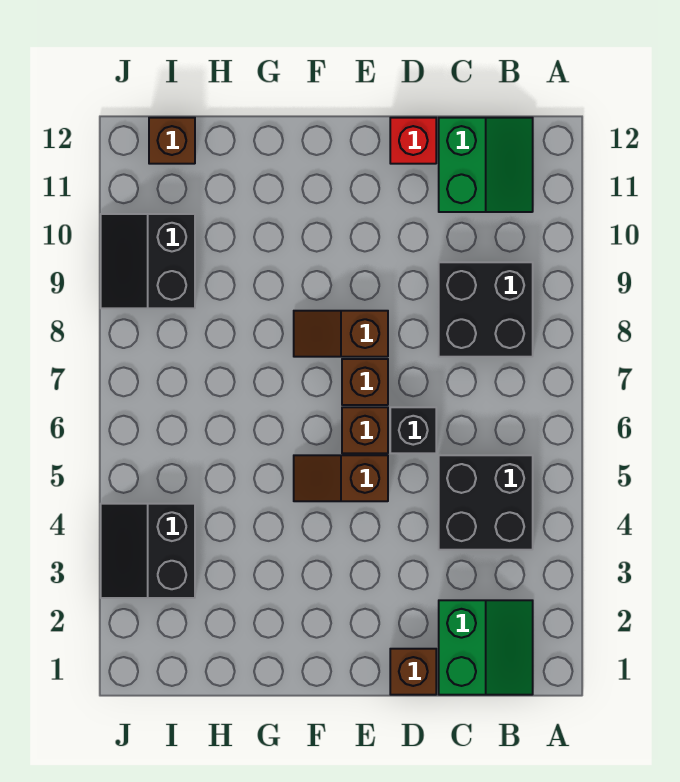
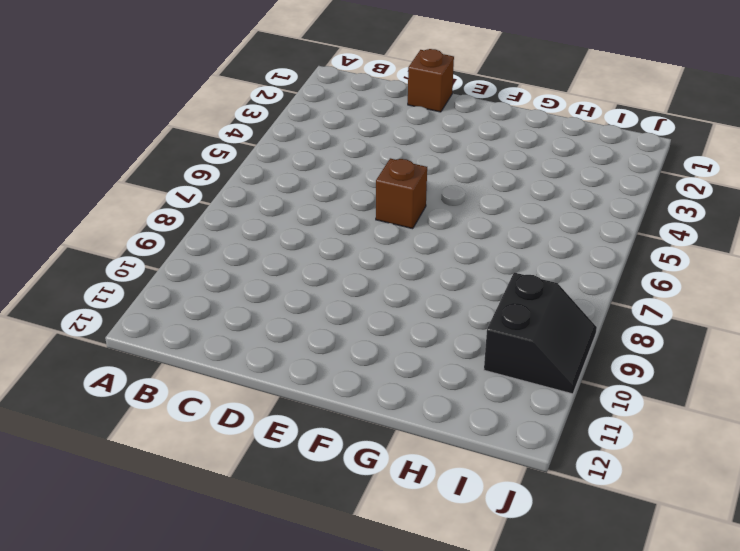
none -> green 2x2 slope [439,600,533,695]
none -> black 2x2 brick [439,455,533,550]
none -> black 2x2 brick [439,262,533,357]

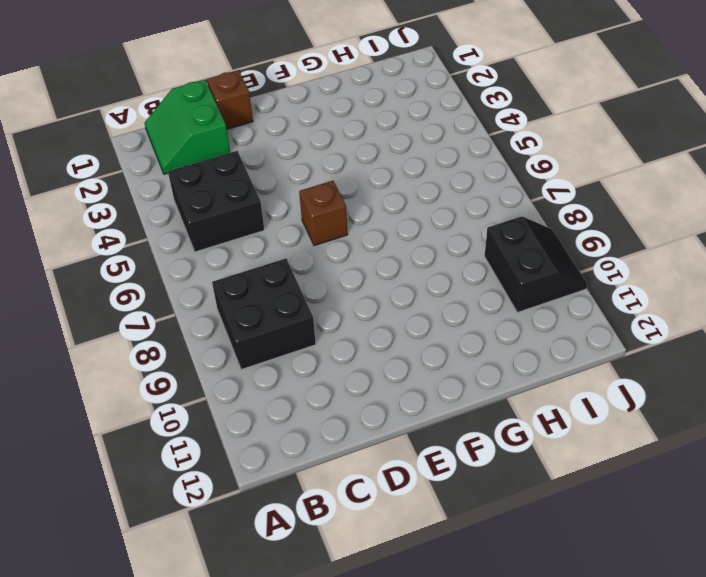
none -> green 2x2 slope [439,118,533,212]
none -> black 1x1 brick [390,407,436,453]
none -> red 1x1 brick [390,118,436,164]

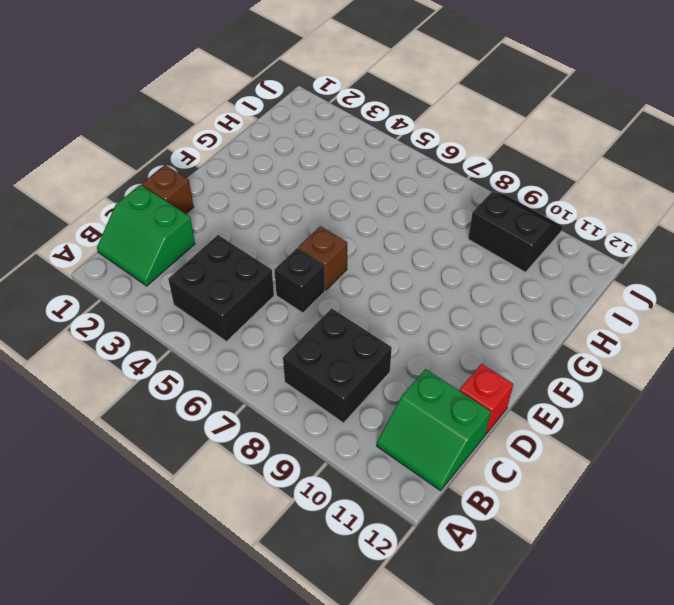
none -> brown 1x2 slope [294,455,388,501]
none -> brown 1x1 brick [342,359,388,405]
none -> brown 1x2 slope [294,311,388,357]

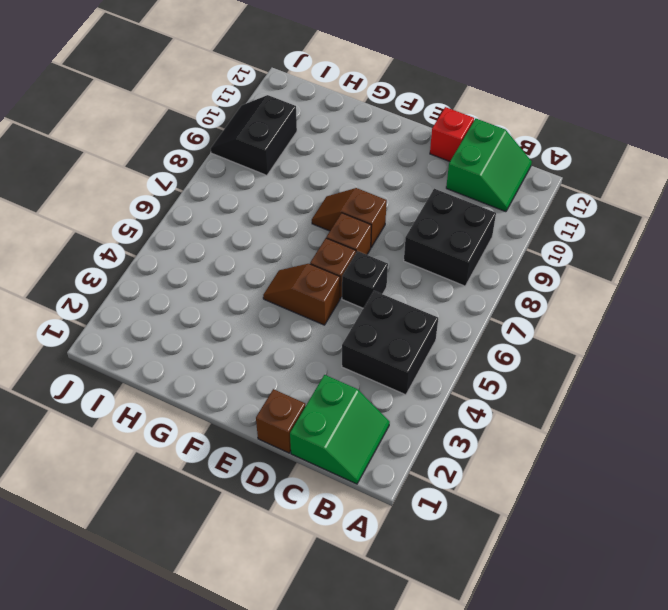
none -> black 2x2 slope [101,504,195,598]
none -> brown 1x1 brick [149,118,195,164]

